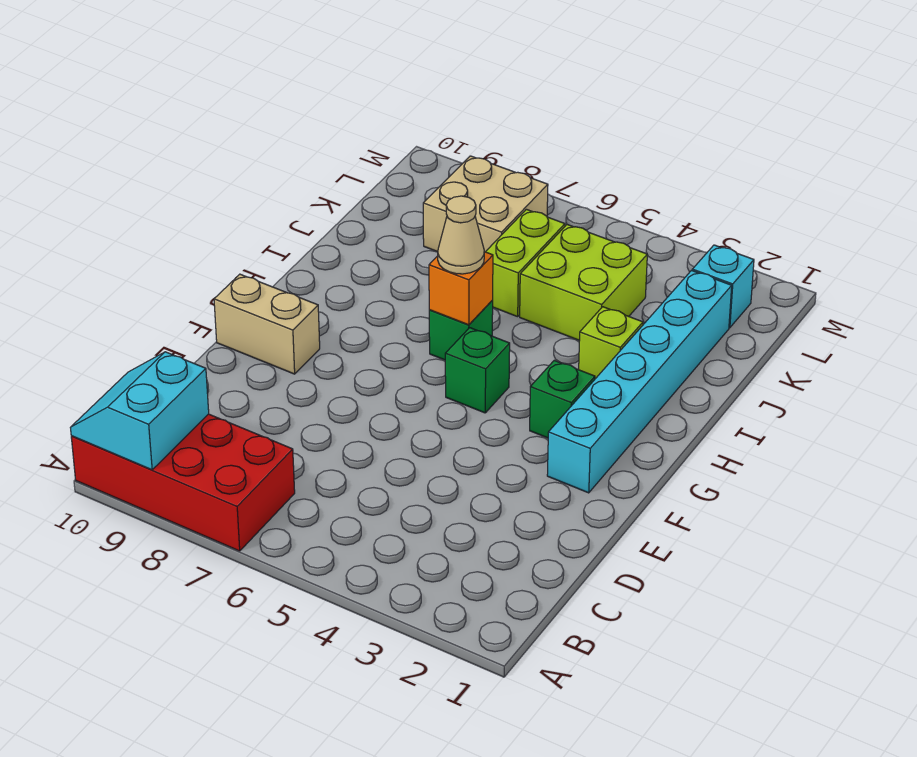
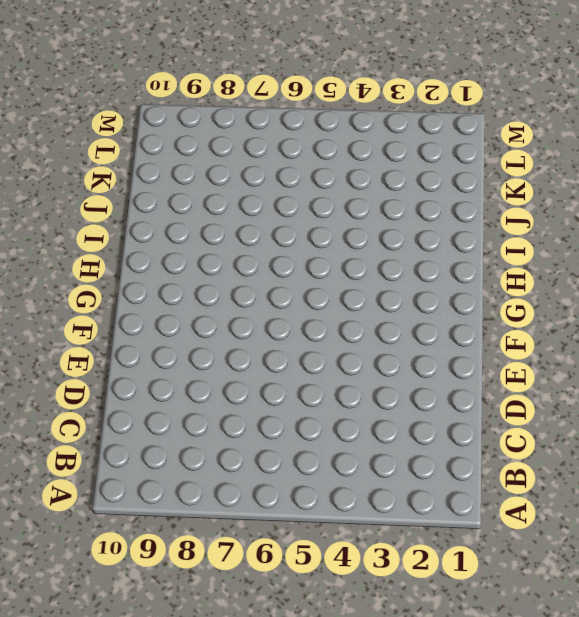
none -> red 2x4 brick [71,414,295,551]
none -> cyan 1x6 brick [547,271,732,493]
none -> tan 1x2 brick [214,274,320,374]

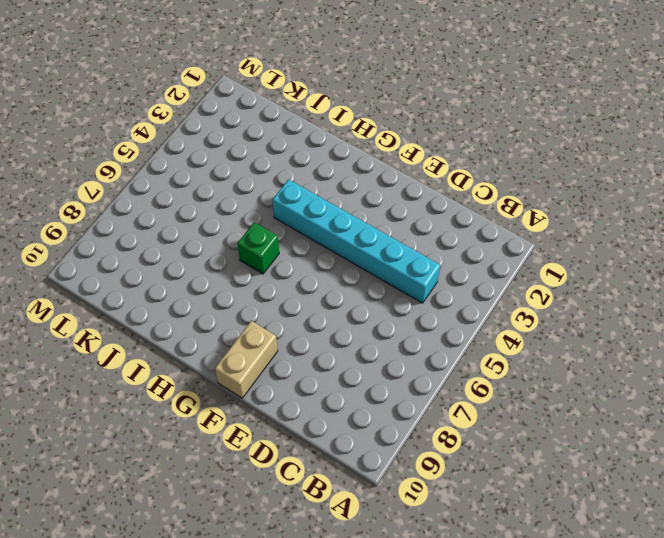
cyan 1x6 brick [272,179,440,303] -> cyan 1x6 brick moved to [547,271,732,493]
none -> red 2x4 brick [71,414,295,551]
none -> green 1x1 brick [530,360,595,438]
none -> green 1x1 brick [445,328,510,413]

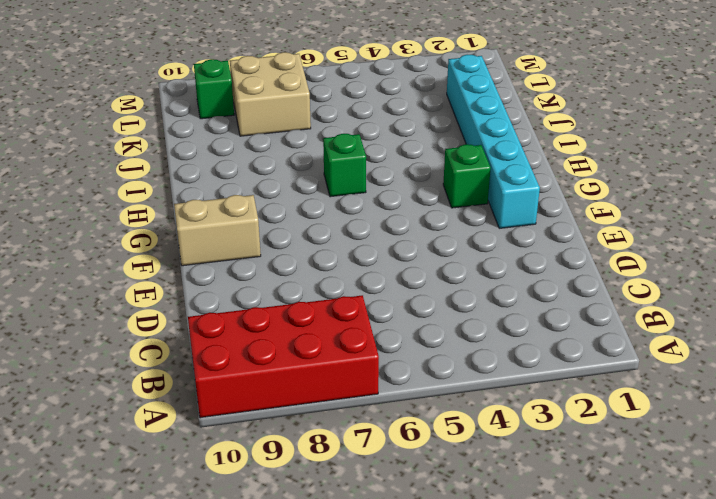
green 1x1 brick [194,59,234,119] -> green 1x1 brick moved to [445,328,510,413]
none -> lime 1x1 brick [579,307,643,379]
none -> lime 2x2 brick [520,225,647,341]
none -> lime 1x2 brick [486,209,565,317]

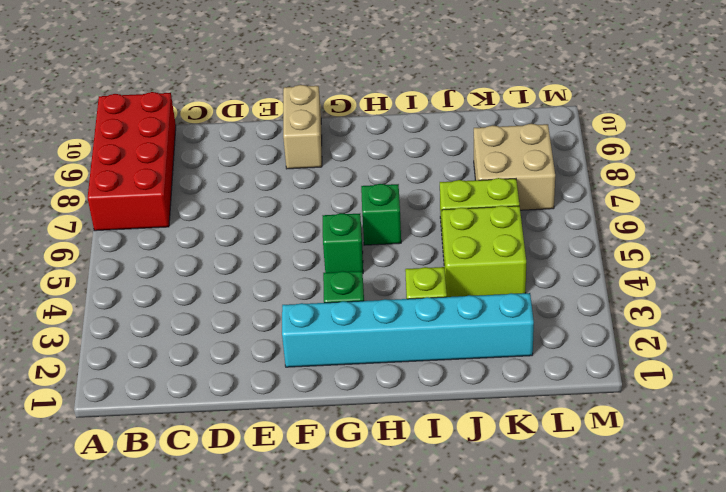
none -> cyan 1x1 brick [692,245,754,328]
none -> cyan 2x2 slope [70,352,209,470]
none -> orange 1x1 brick [429,252,493,325]

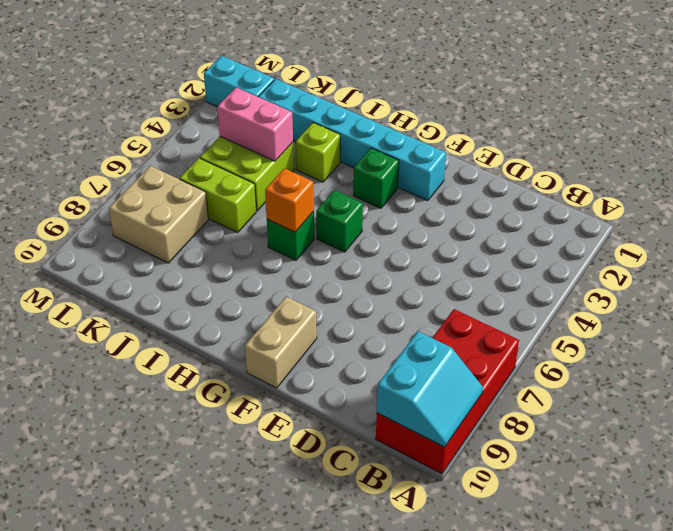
cyan 2x2 slope [377,331,483,447] -> cyan 2x2 slope turned to [70,352,209,470]
pink 1x2 brick [217,88,293,161] -> none
cyan 1x2 brick [204,56,274,106] -> cyan 1x1 brick [692,245,754,328]
none -> tan 1x1 cone [438,196,484,274]

